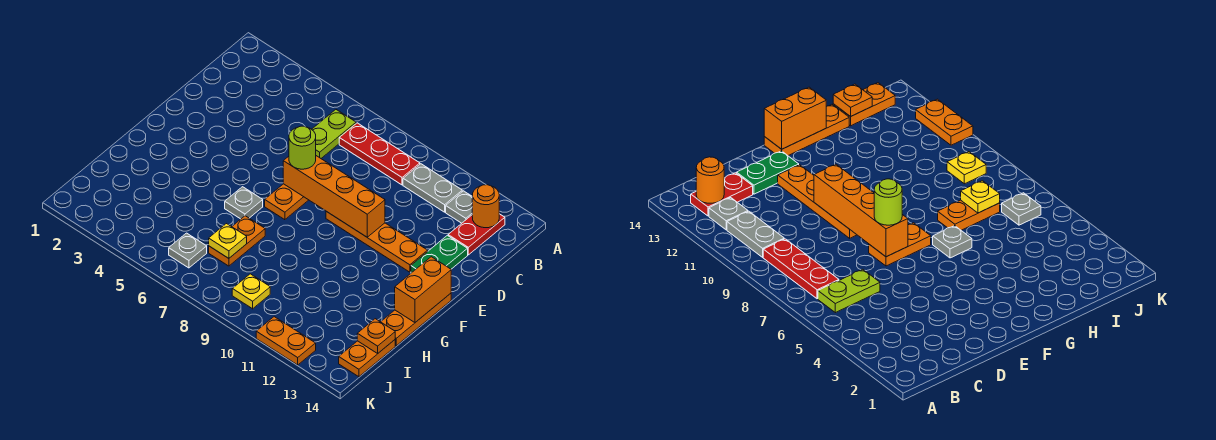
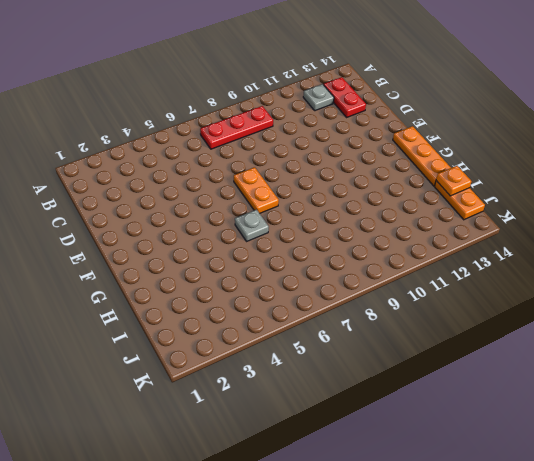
none -> lime 1x2 plate [312,110,356,158]
none -> grey 1x2 plate [403,164,462,212]
none -> green 1x2 plate [411,235,468,273]

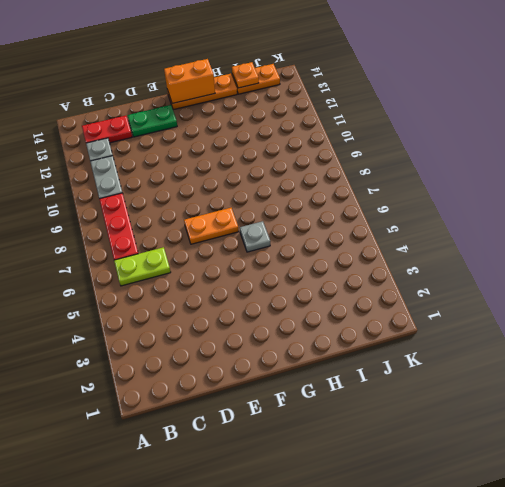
none -> orange 1x4 plate [326,211,428,272]
none -> orange 1x2 plate [209,216,265,266]
none -> grey 1x1 plate [169,233,207,268]

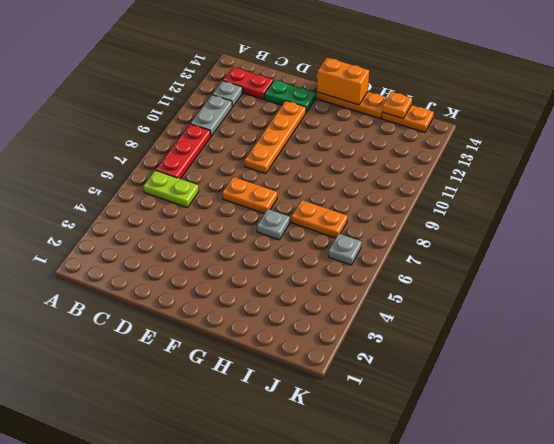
none -> yellow 1x1 plate [232,274,270,309]
none -> orange 1x2 plate [256,317,316,365]
none -> orange 1x1 round brick [472,185,499,228]

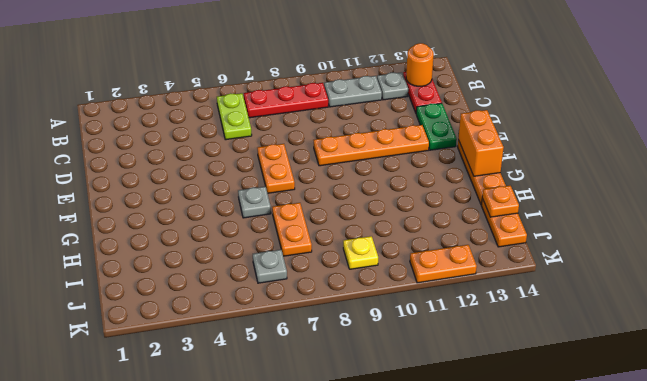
none -> orange 1x4 brick [283,156,385,237]
none -> yellow 1x1 plate [209,224,247,258]
none -> lime 1x1 round brick [289,126,316,169]

